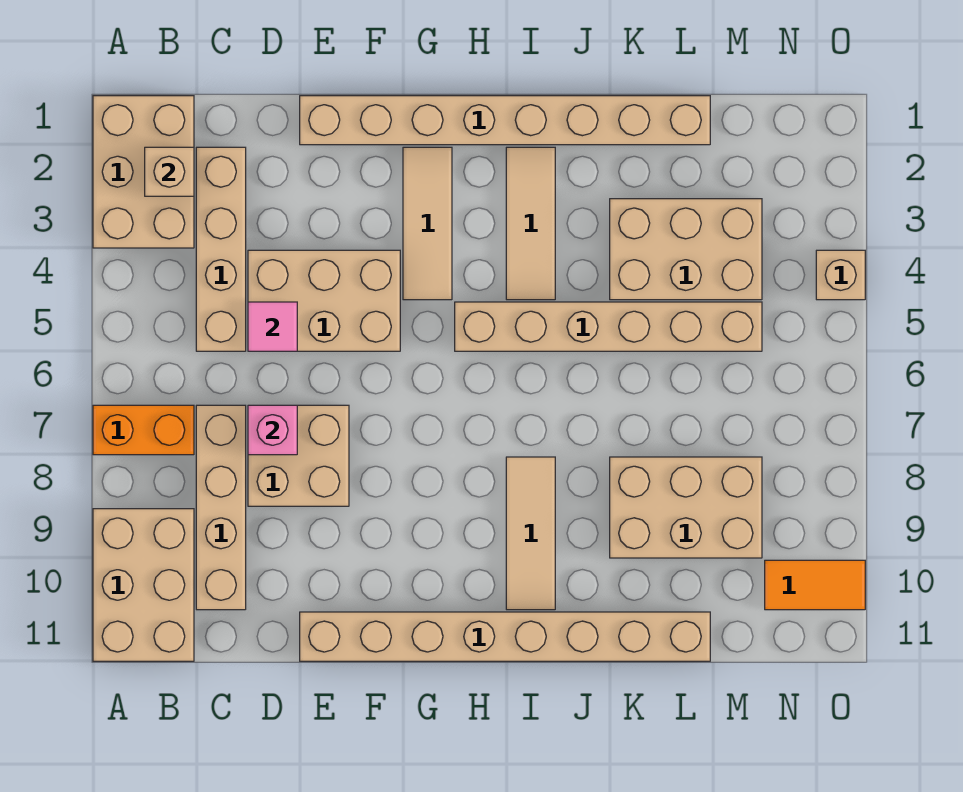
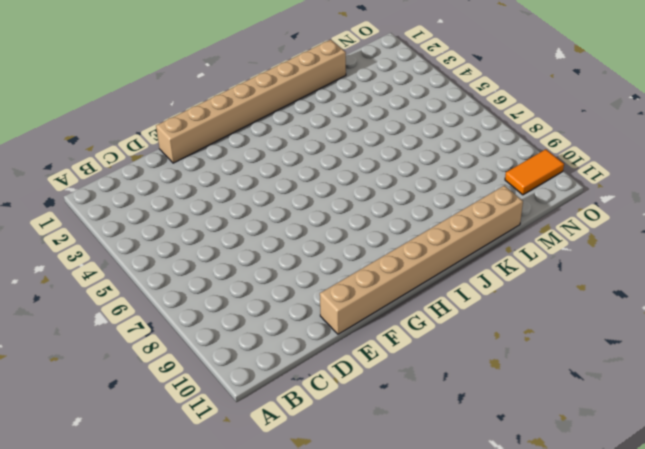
none -> tan 2x3 brick [93,96,194,248]
none -> orange 1x2 brick [93,405,194,455]
none -> tan 2x3 brick [93,509,194,661]

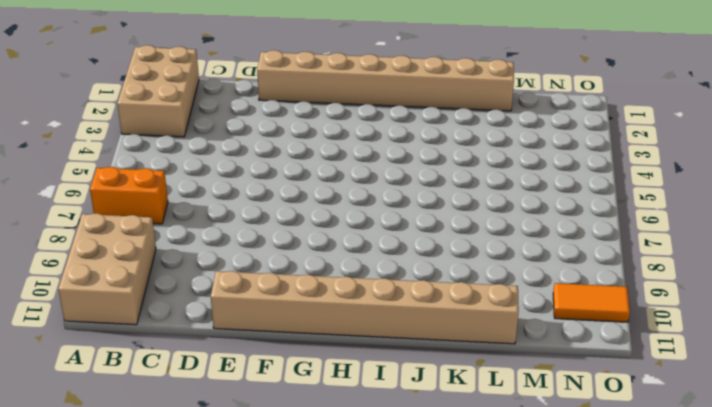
none -> tan 1x4 brick [196,147,246,351]
none -> tan 1x4 brick [196,405,246,610]
none -> tan 2x3 brick [248,250,400,351]

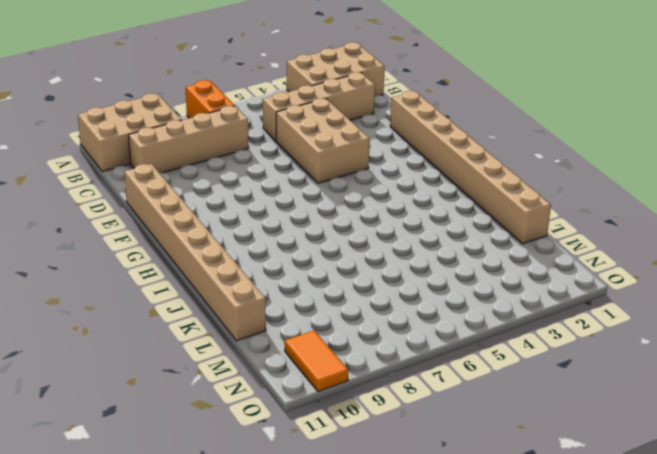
none -> tan 2x2 brick [248,405,349,506]
none -> tan 1x3 tile [403,147,452,300]
none -> tan 1x6 brick [455,302,762,351]

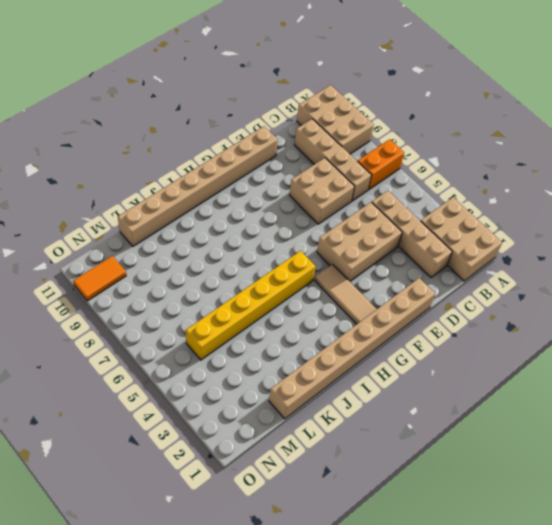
yellow 1x6 brick [186,251,316,360] -> tan 1x6 brick [455,302,762,351]
none -> tan 1x3 tile [506,147,555,300]
none -> tan 1x3 tile [506,457,555,610]
none -> tan 2x3 brick [610,199,762,300]

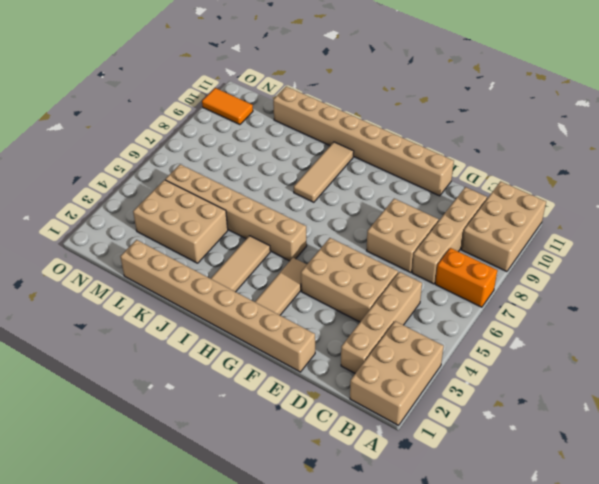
none -> tan 2x3 brick [610,457,762,558]
none -> tan 1x1 brick [816,250,865,300]
none -> tan 1x1 brick [145,147,194,196]

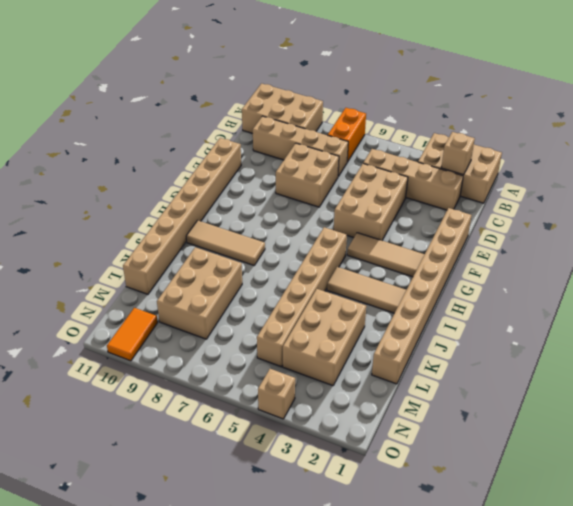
none -> pink 1x1 tile [248,302,297,351]
none -> pink 1x1 brick [248,405,297,455]

